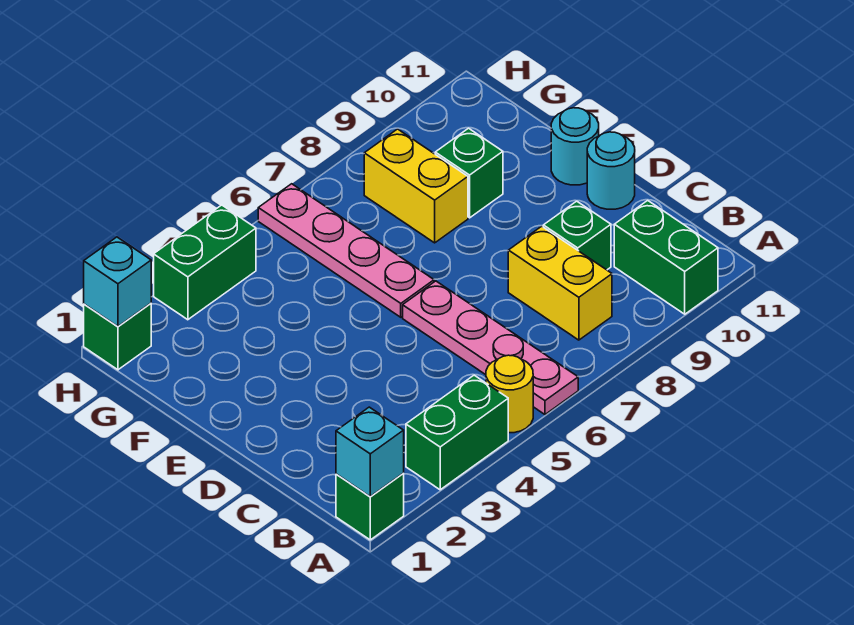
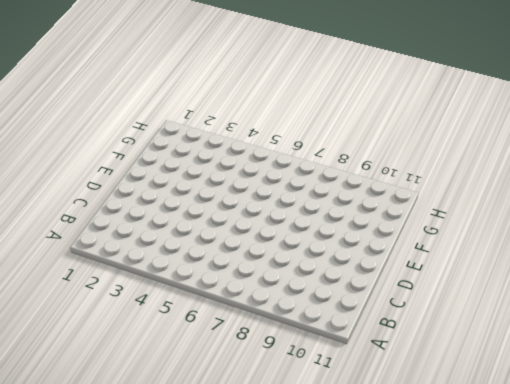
none -> green 1x1 brick [336,474,404,540]
none -> green 1x2 brick [406,375,508,490]
none -> yellow 1x1 round brick [486,355,533,433]

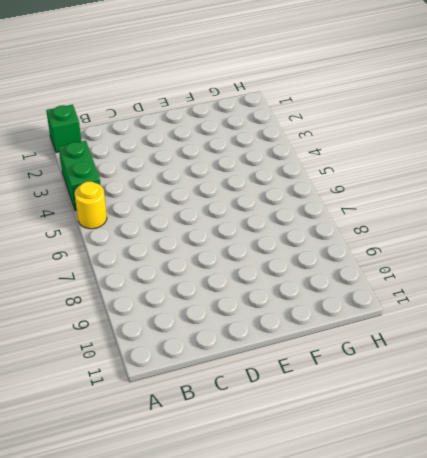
none -> pink 1x4 plate [403,281,578,414]
none -> green 1x2 brick [614,200,718,314]
none -> yellow 1x2 brick [508,226,612,340]

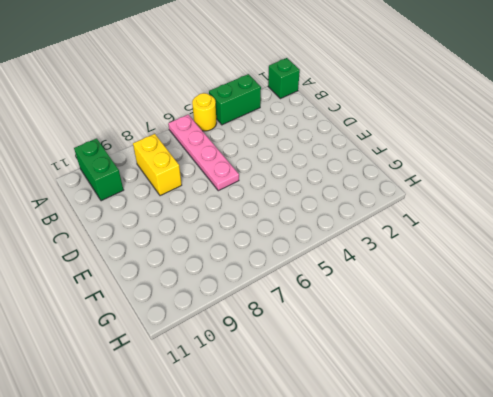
none -> green 1x1 brick [543,201,611,270]
none -> cyan 1x1 round brick [587,132,635,209]
none -> pink 1x4 plate [258,184,434,317]

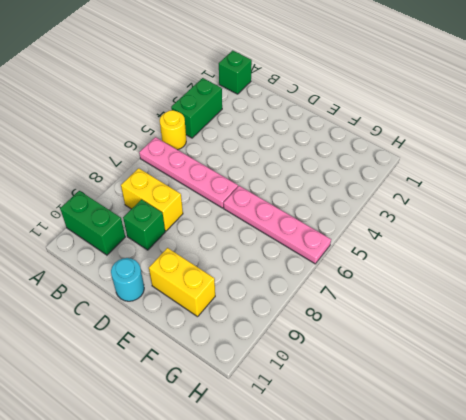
yellow 1x2 brick [149,248,215,317] -> yellow 1x2 brick moved to [364,129,468,243]
none -> cyan 1x1 round brick [551,108,599,185]
none -> green 1x1 brick [435,128,503,218]
none -> green 1x1 brick [84,303,151,370]

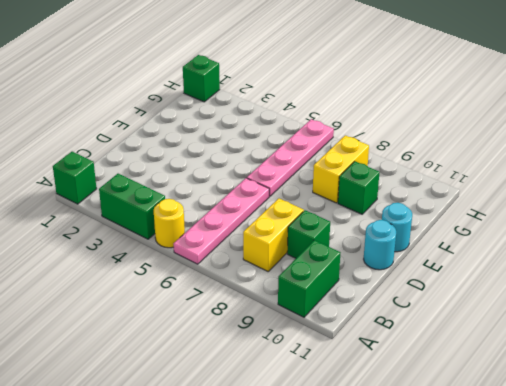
none -> green 1x2 brick [154,205,256,320]
none -> cyan 1x1 brick [336,407,404,496]
none -> cyan 1x1 brick [84,237,151,326]

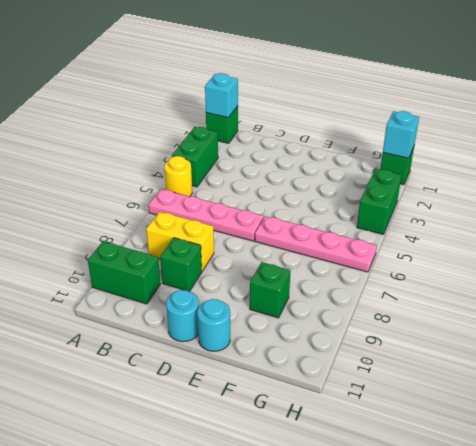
none -> yellow 1x2 brick [364,129,468,243]

